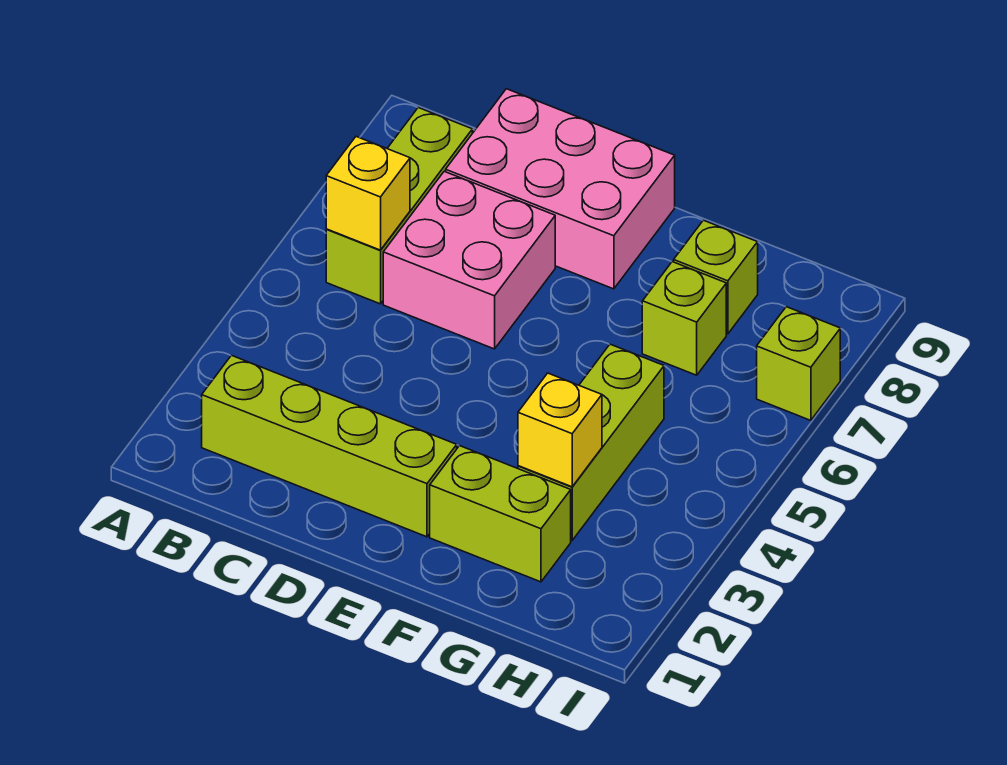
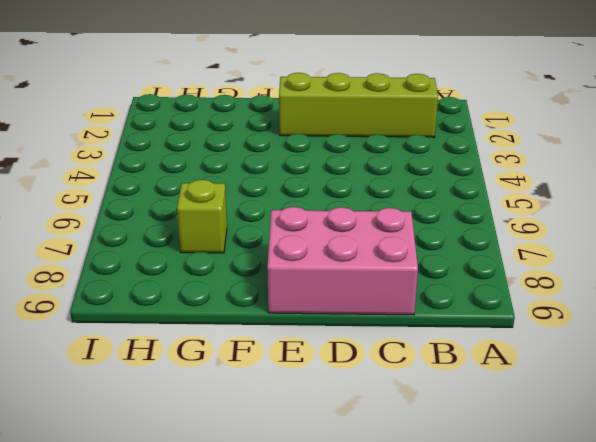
none -> lime 1x3 brick [326,108,472,304]
none -> pink 2x2 brick [383,171,555,349]

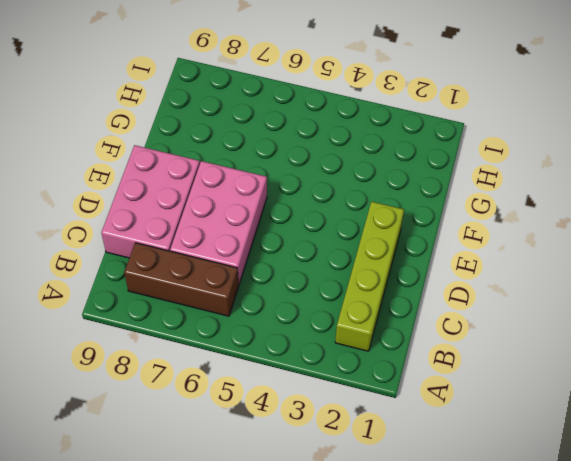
brown 1x3 brick [124,243,239,316] -> lime 1x3 brick [326,108,472,304]
pink 2x3 brick [170,161,267,285] -> pink 2x2 brick [383,171,555,349]
none -> lime 1x2 brick [430,446,571,582]
none -> lime 1x3 brick [518,344,664,540]

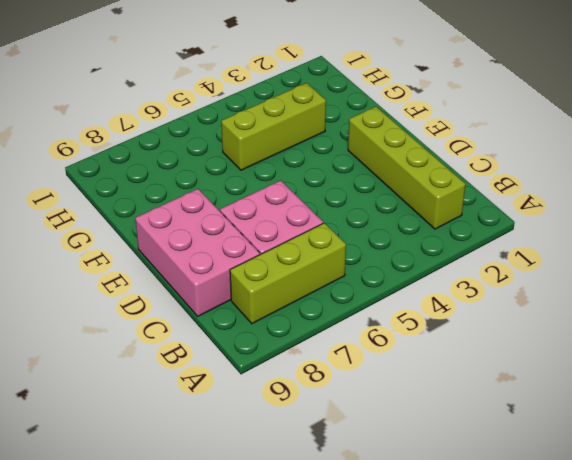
none -> lime 1x2 brick [430,446,571,582]
none -> lime 1x1 brick [642,262,726,375]

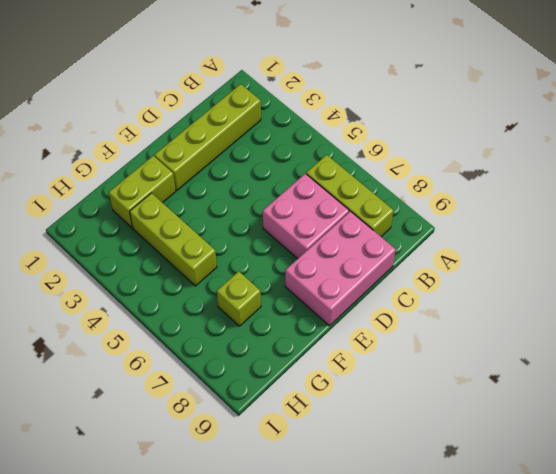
none -> lime 1x1 brick [674,220,758,334]
none -> lime 1x1 brick [757,307,840,420]

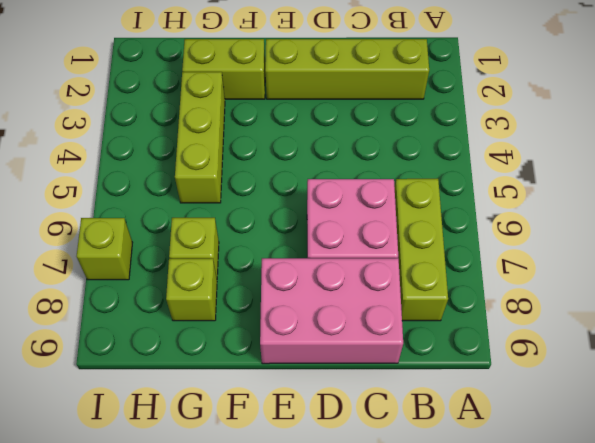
none -> yellow 1x1 brick [326,137,410,250]
none -> yellow 1x1 brick [518,373,602,487]

